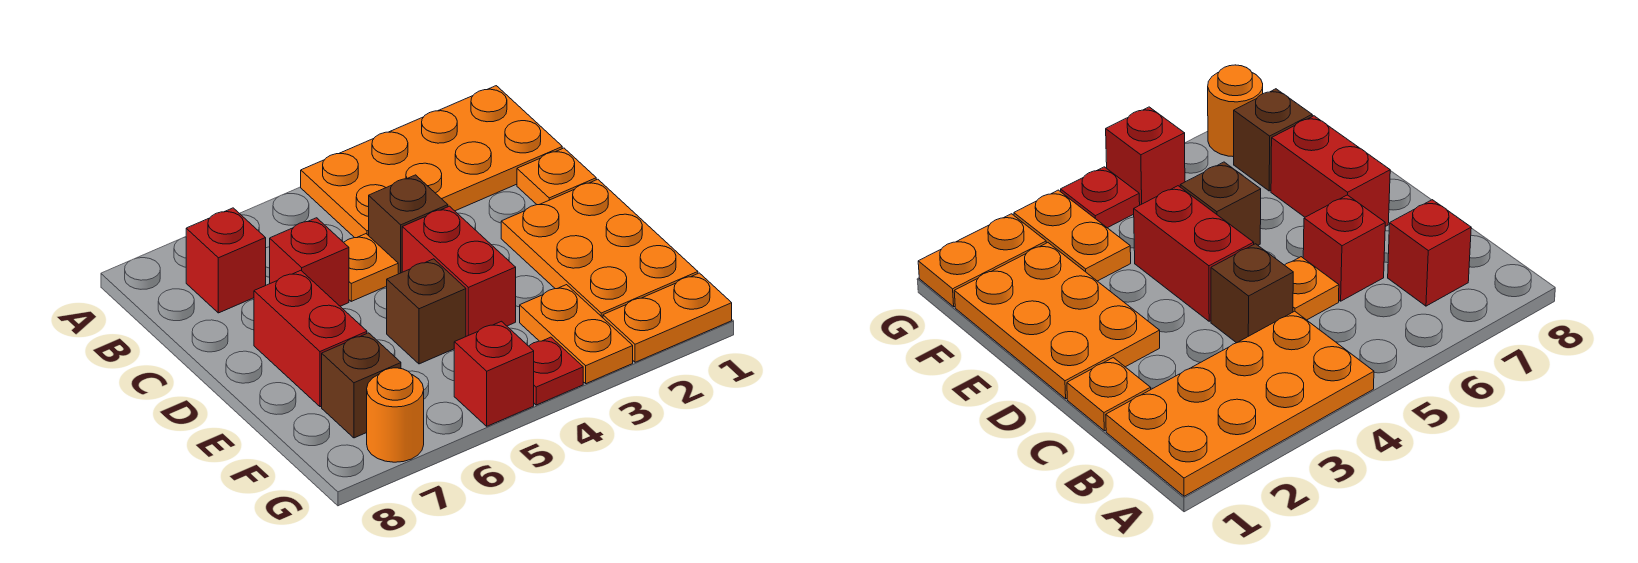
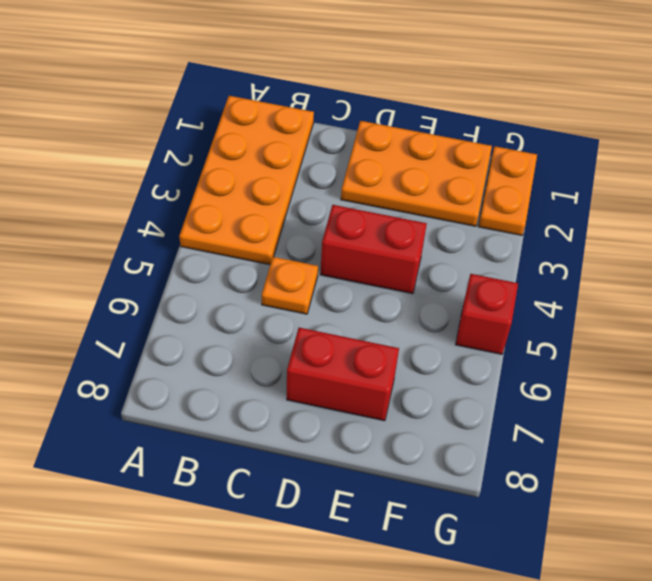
none -> red 1x1 brick [186,208,266,313]
none -> orange 1x1 plate [517,148,596,205]
none -> brown 1x1 brick [369,175,448,274]

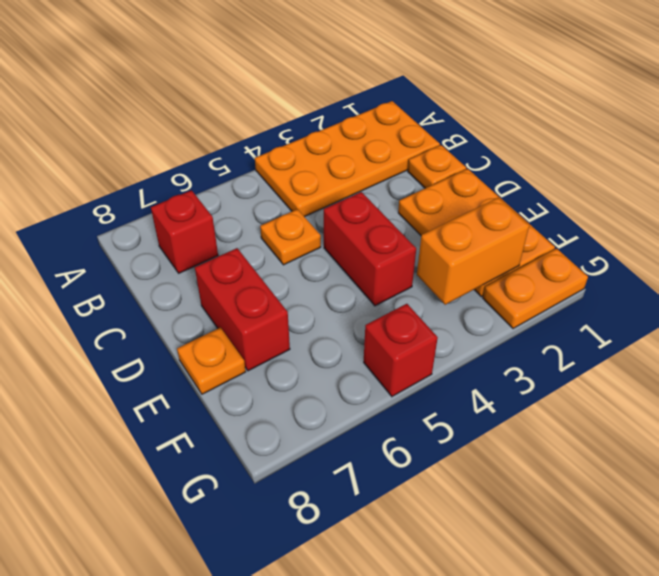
orange 1x1 plate [177,327,246,394] -> none
orange 1x2 brick [417,198,529,305] -> none
none -> brown 1x1 brick [369,175,448,274]
none -> red 1x1 brick [270,218,349,306]
none -> brown 1x1 brick [387,259,466,364]

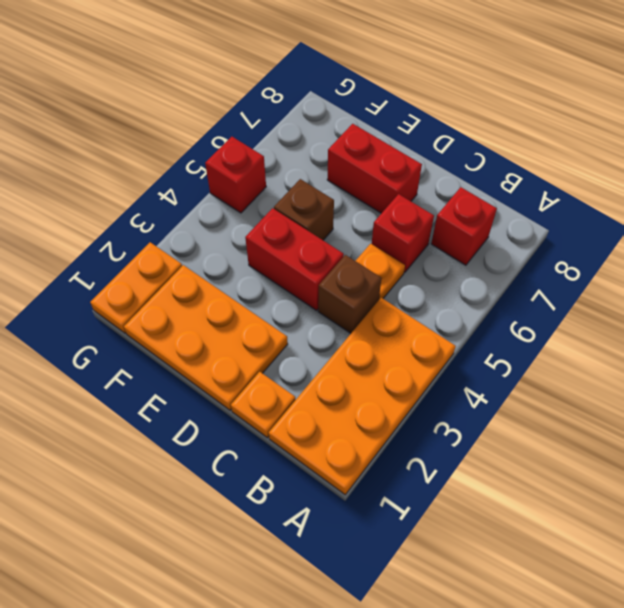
none -> orange 1x2 plate [520,285,633,384]
none -> brown 1x1 brick [322,333,401,438]
none -> red 1x1 plate [529,337,583,405]

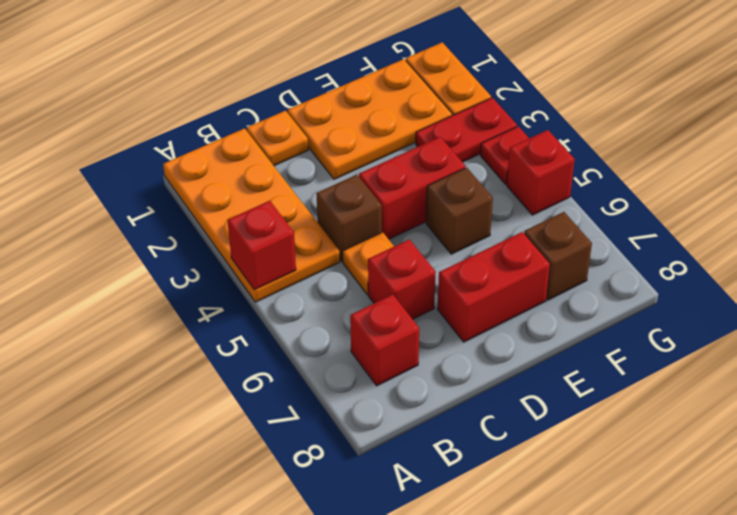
red 1x1 brick [228,201,296,290] -> none
red 1x2 plate [416,98,517,162] -> orange 1x2 plate [520,285,633,384]
none -> orange 1x1 round brick [367,368,424,462]

